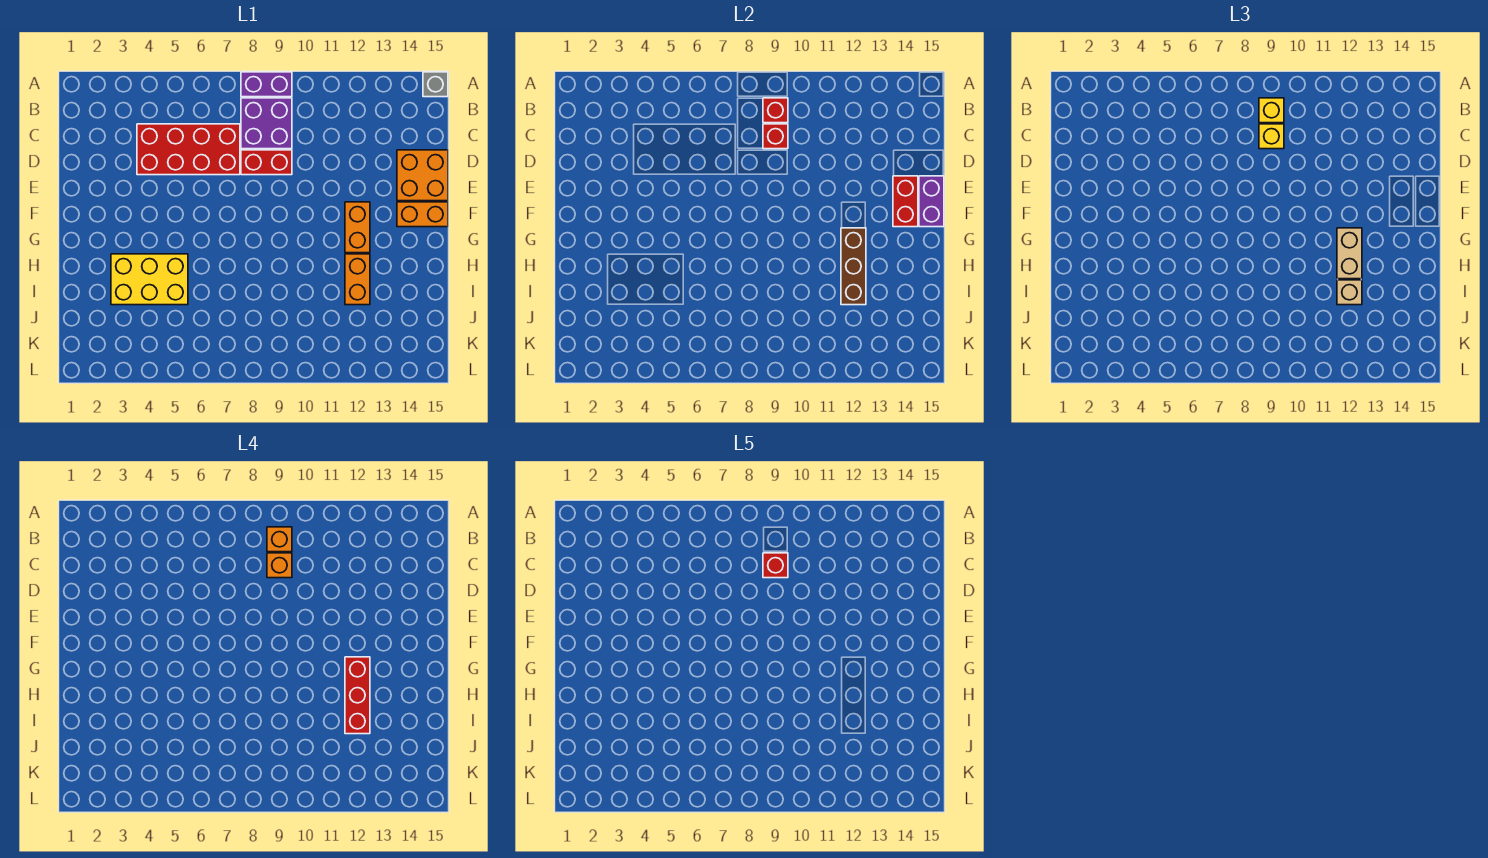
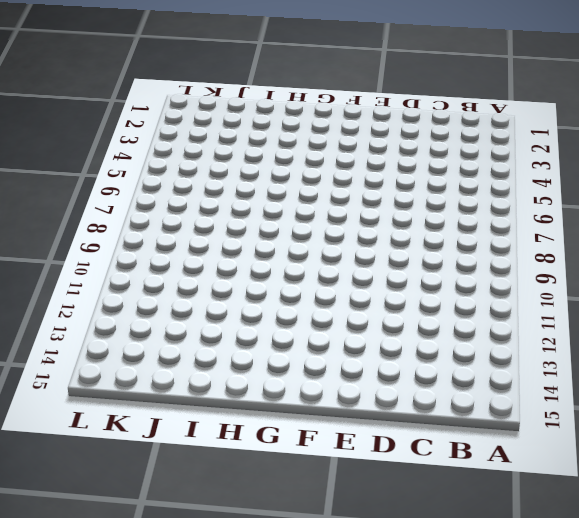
none -> purple 1x2 brick [241,72,292,97]
none -> grey 1x1 brick [423,72,448,97]
none -> purple 2x2 brick [241,98,292,149]

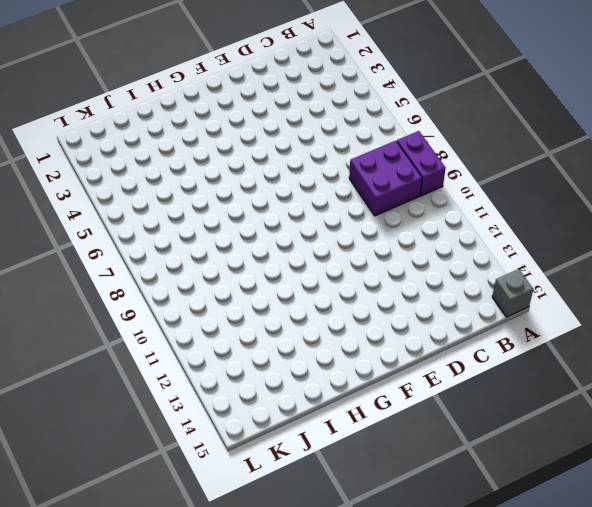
none -> red 2x4 brick [137,124,240,175]
none -> red 1x2 brick [241,150,292,175]
none -> orange 2x2 brick [397,150,448,201]

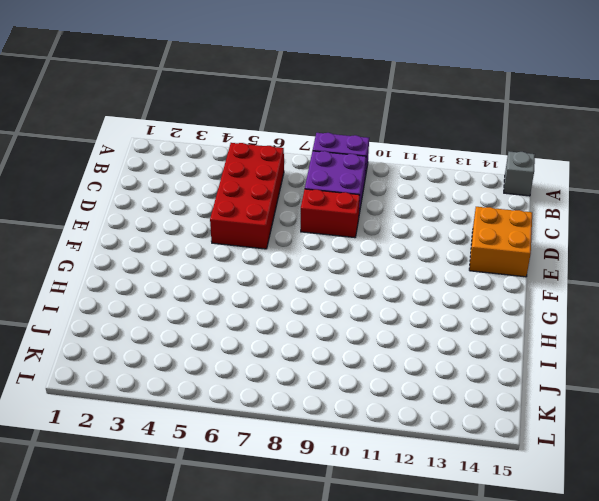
red 2x4 brick [210,143,284,249] -> red 2x4 brick turned to [137,124,240,175]
none -> orange 1x2 brick [345,202,370,253]
none -> orange 1x2 brick [397,202,448,227]
none -> yellow 2x3 brick [111,254,188,305]

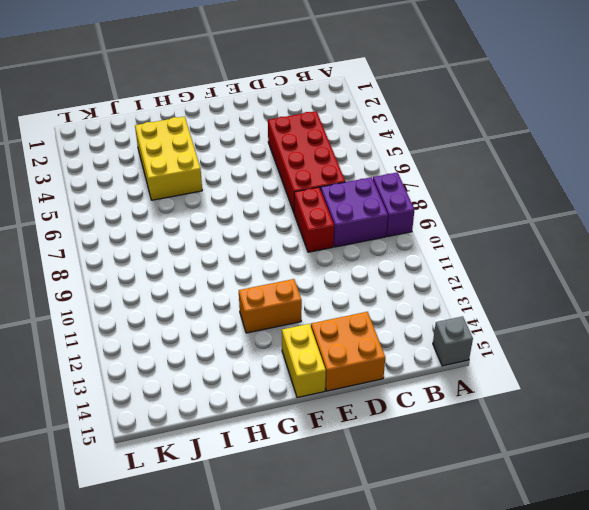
yellow 1x2 brick [282,324,326,398] -> orange 1x2 brick [397,202,448,227]
none -> orange 1x2 brick [345,254,370,305]
none -> red 1x1 brick [763,98,788,123]
none -> red 1x1 brick [763,124,788,149]

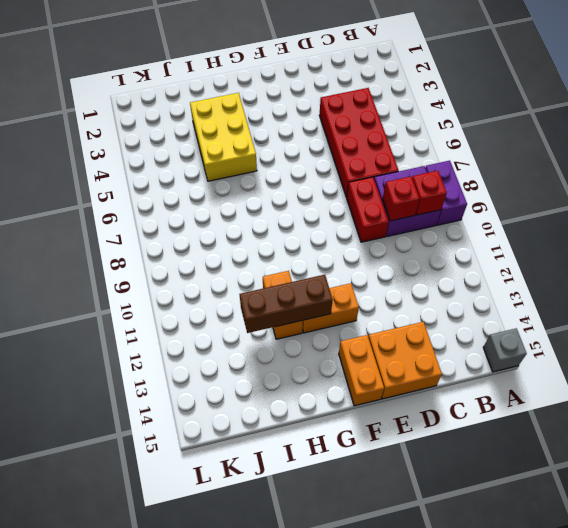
orange 1x2 brick [263,271,303,339] -> orange 1x2 brick turned to [345,254,370,305]
none -> red 1x2 brick [893,176,918,227]
none -> purple 1x2 brick [919,176,944,227]
none -> yellow 1x1 brick [1259,98,1284,123]

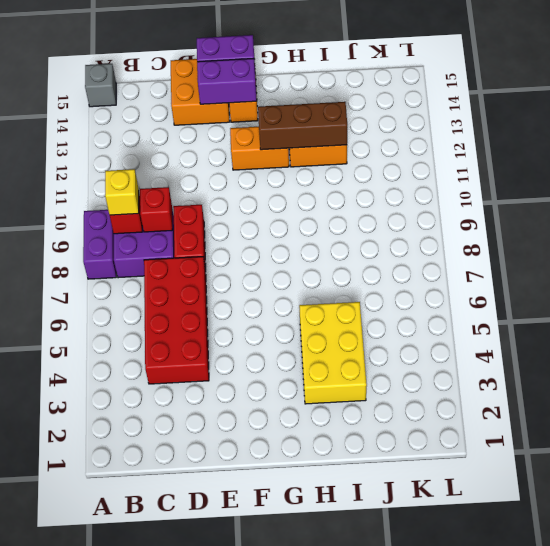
purple 1x2 brick [197,58,257,104] -> red 1x2 brick [893,176,918,227]
none -> yellow 1x1 brick [1259,124,1284,149]
none -> tan 1x2 brick [1337,228,1362,279]
none -> tan 1x1 brick [1337,280,1362,305]

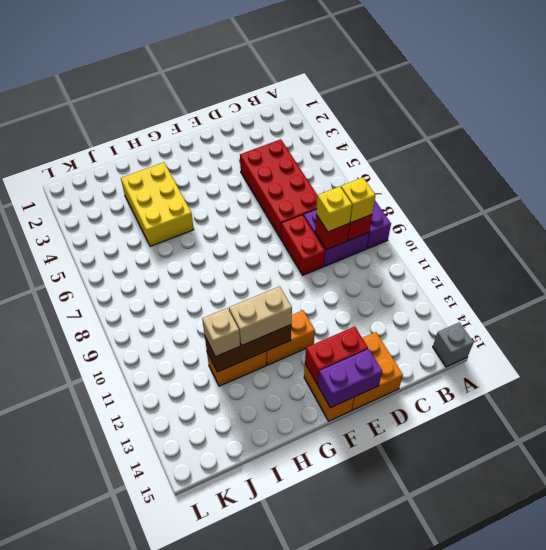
none -> orange 1x1 brick [267,527,292,552]
none -> orange 1x1 brick [267,553,292,578]
none -> red 1x3 brick [345,657,370,734]

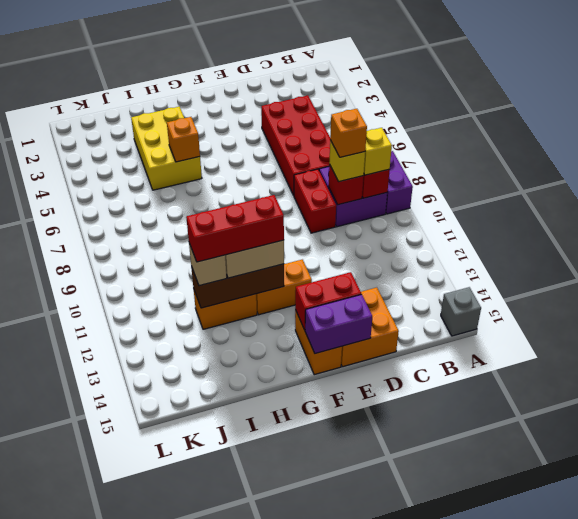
orange 1x1 brick [167,117,200,162] -> orange 1x1 brick moved to [267,527,292,552]
none -> red 1x1 brick [763,553,788,578]

